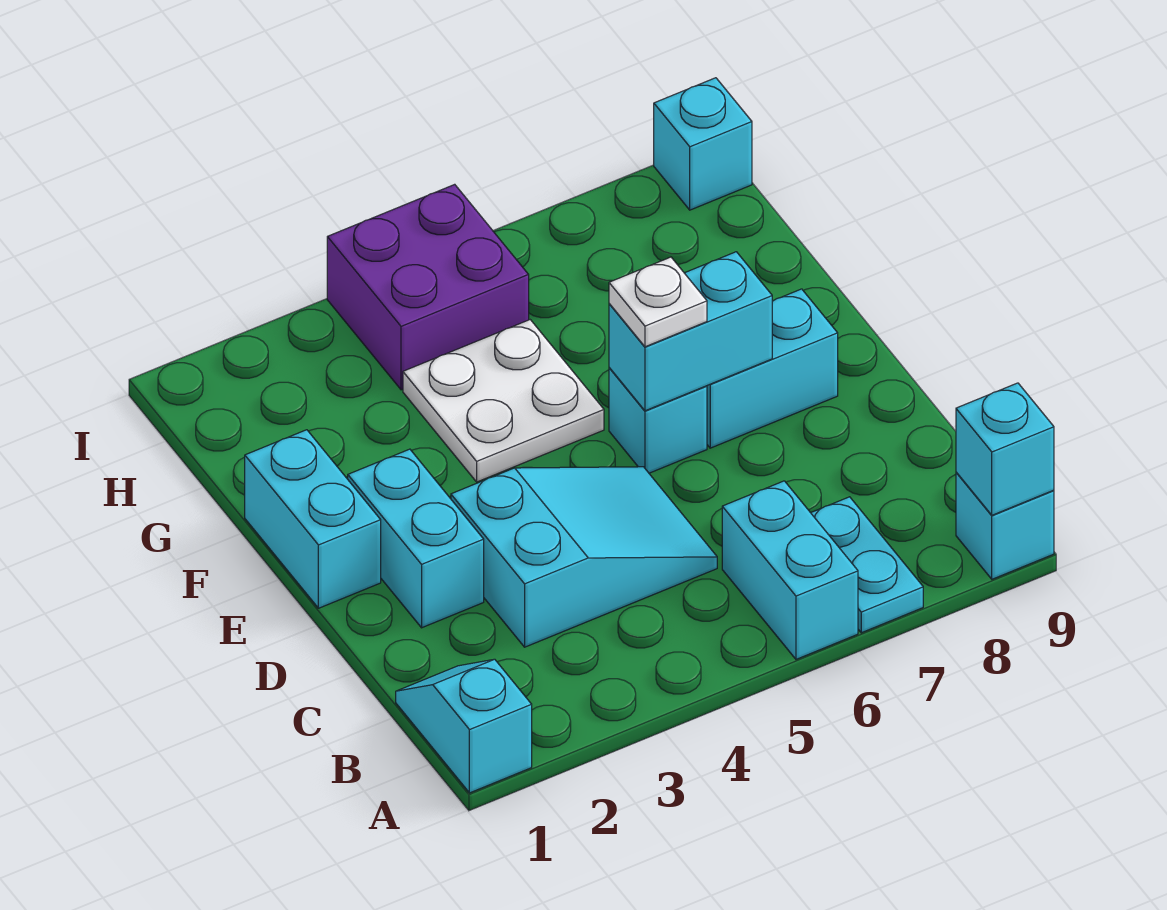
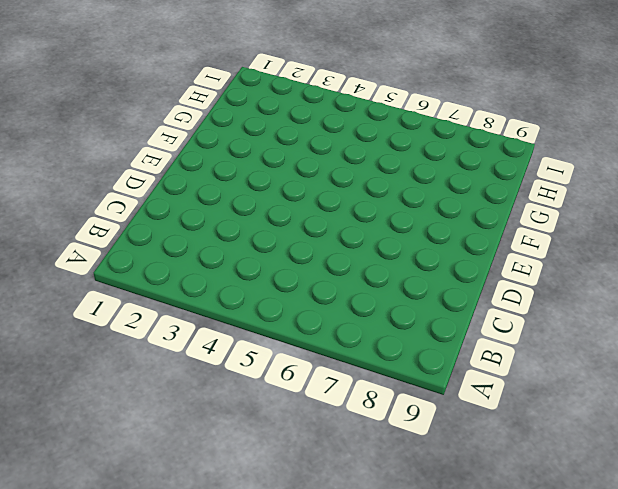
none -> cyan 1x2 slope [396,659,532,793]
none -> cyan 1x2 brick [722,481,858,659]
none -> cyan 1x2 plate [811,497,923,633]

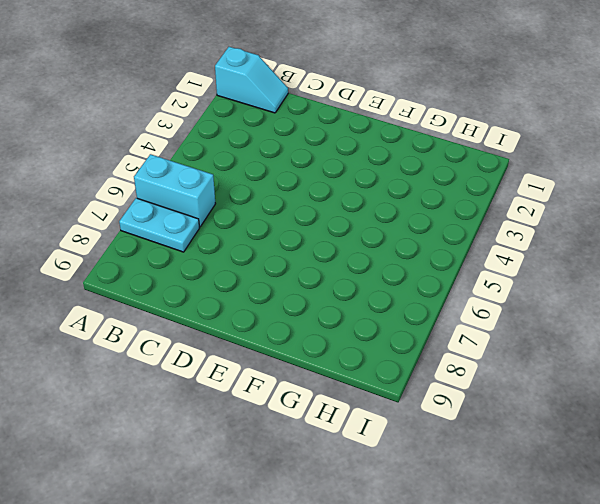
none -> cyan 1x1 brick [956,472,1054,579]
none -> cyan 2x3 slope [451,467,717,647]
none -> cyan 1x2 brick [348,449,484,628]

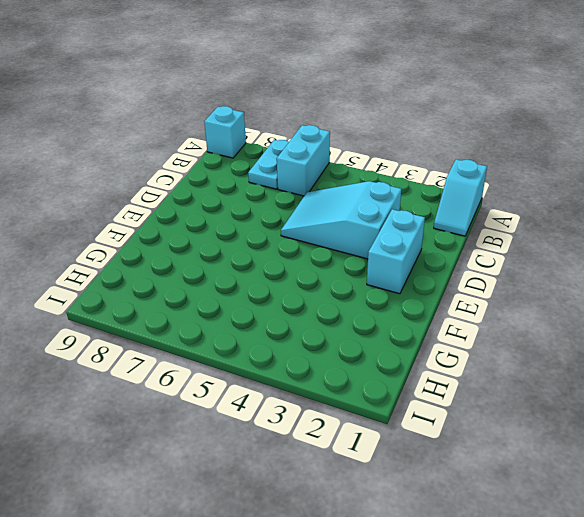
none -> cyan 1x2 brick [245,430,381,608]
none -> cyan 1x1 brick [609,368,707,473]
none -> cyan 1x2 brick [707,289,838,448]

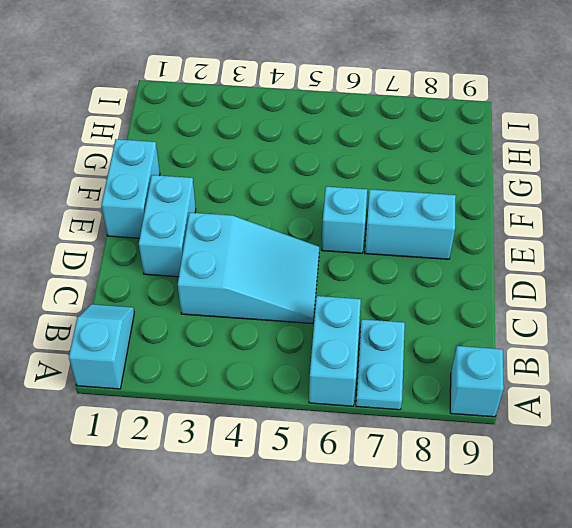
none -> white 2x2 plate [403,320,604,482]
none -> purple 2x2 brick [327,184,529,390]
none -> cyan 1x1 brick [654,78,752,210]

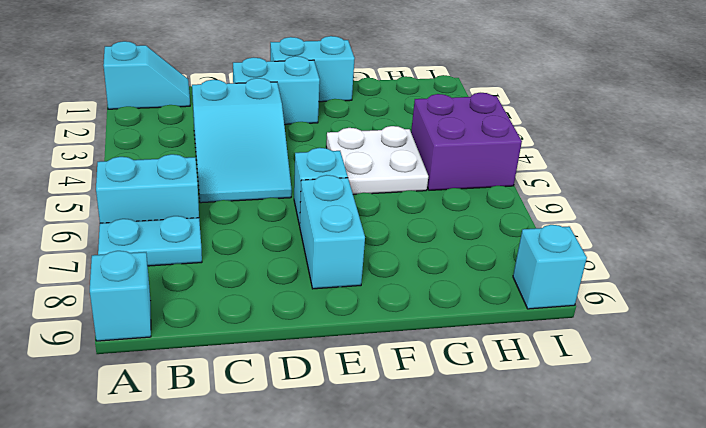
none -> cyan 1x1 brick [956,383,1054,515]
none -> cyan 1x2 brick [609,252,772,411]
none -> white 1x1 plate [609,257,707,347]

